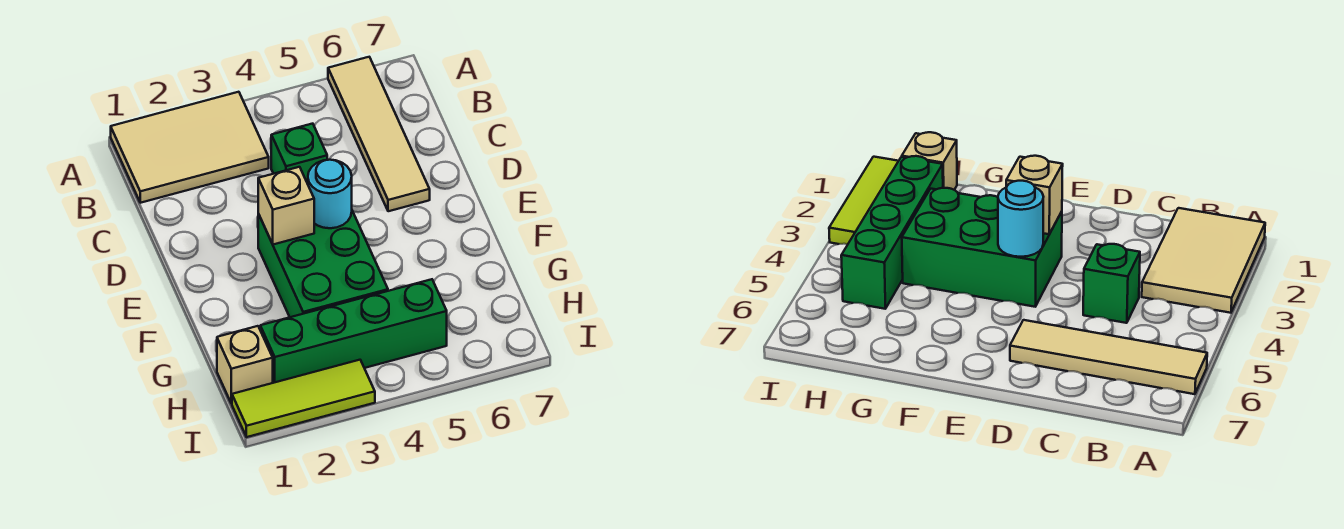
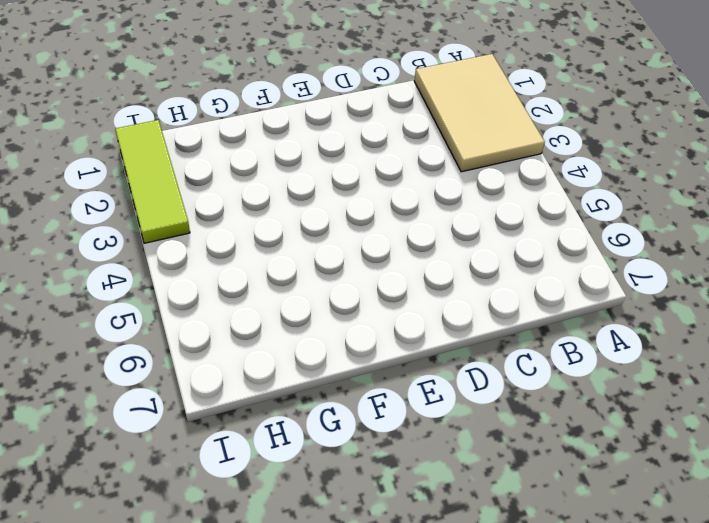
none -> tan 1x4 tile [328,57,430,211]
none -> green 1x1 brick [271,124,327,184]

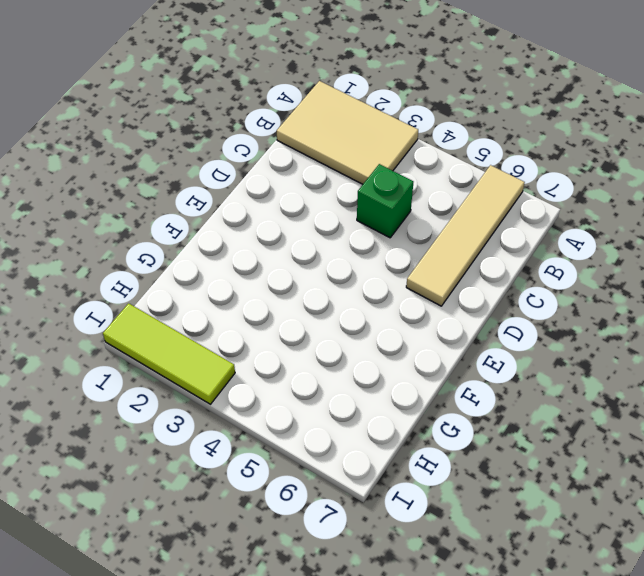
none -> green 2x3 brick [258,211,388,317]
none -> tan 1x1 brick [217,326,273,404]

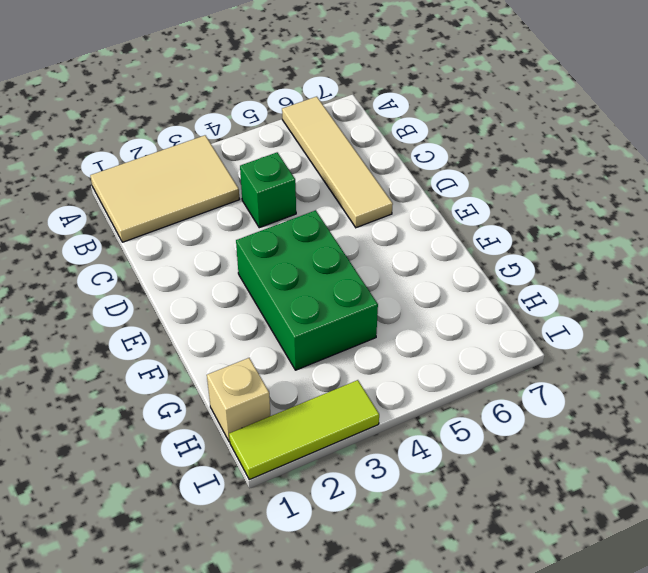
none -> green 1x4 brick [260,279,447,383]
none -> tan 1x1 brick [258,167,314,244]

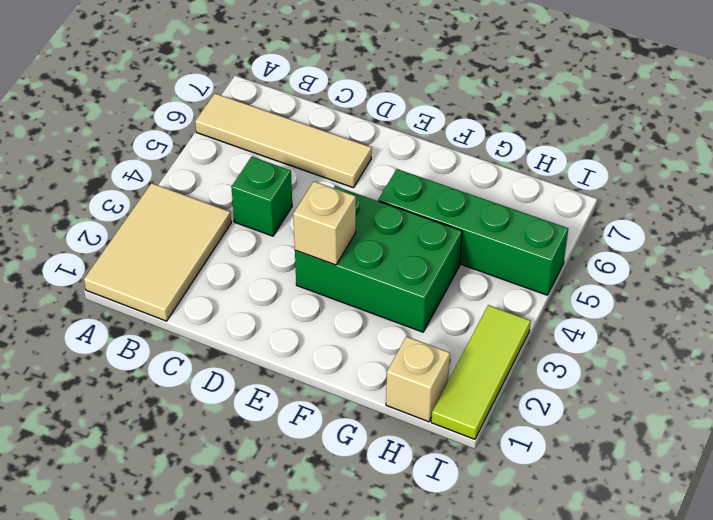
green 1x4 brick [378,169,568,295] -> green 1x4 brick turned to [260,279,447,383]
none -> cyan 1x1 round brick [308,160,352,228]

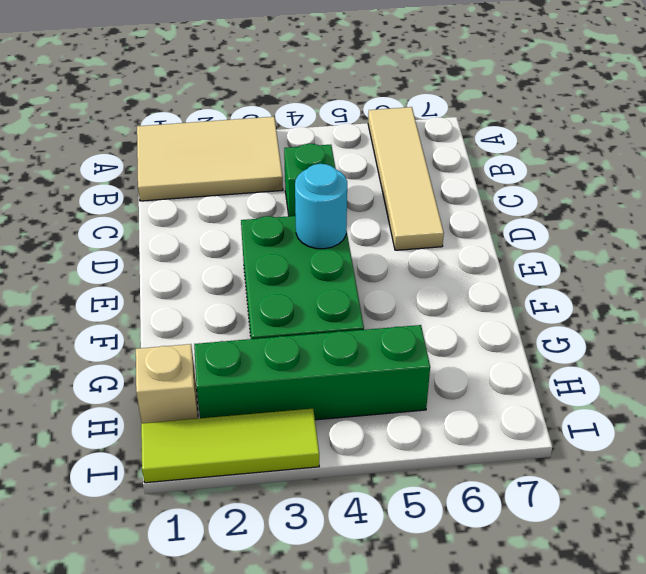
none -> tan 1x1 brick [258,167,314,244]

